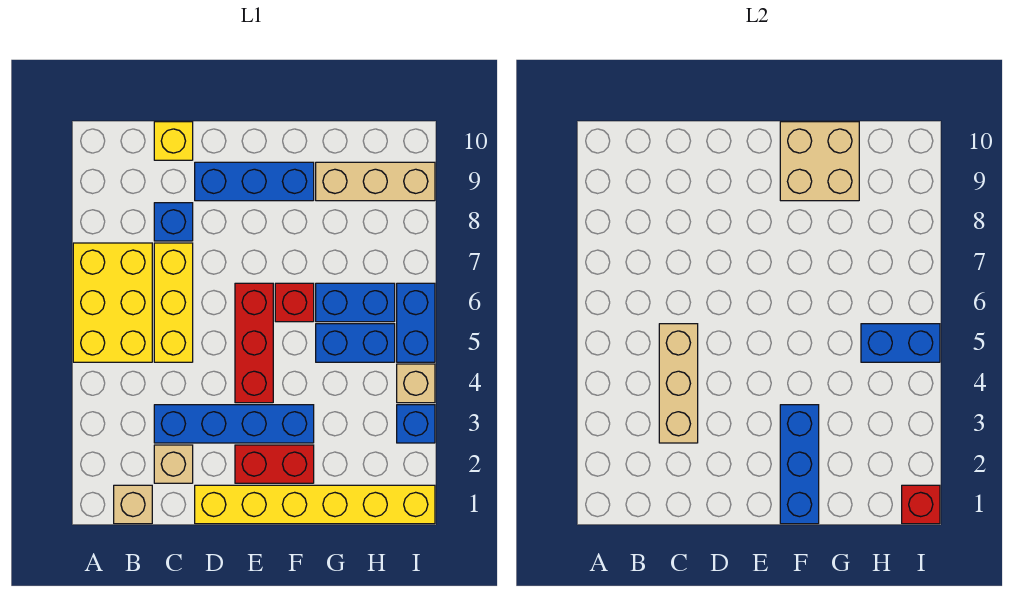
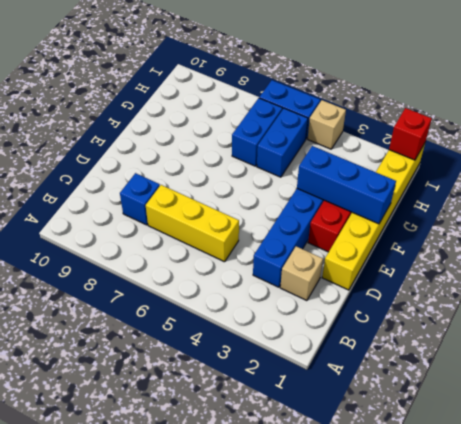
none -> yellow 2x3 brick [73,243,152,362]
none -> tan 1x1 brick [114,485,152,524]
none -> yellow 1x1 brick [154,122,193,160]

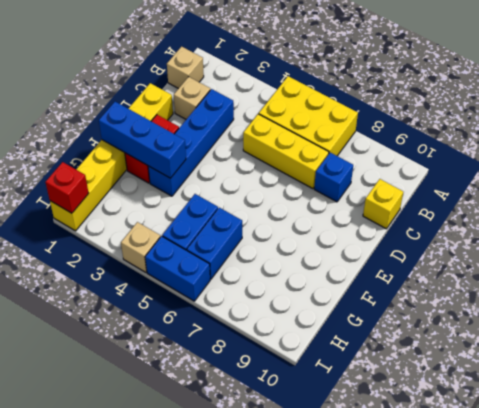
none -> blue 1x3 brick [195,162,314,201]
none -> red 1x3 brick [235,283,273,403]
none -> red 1x1 brick [275,283,314,322]

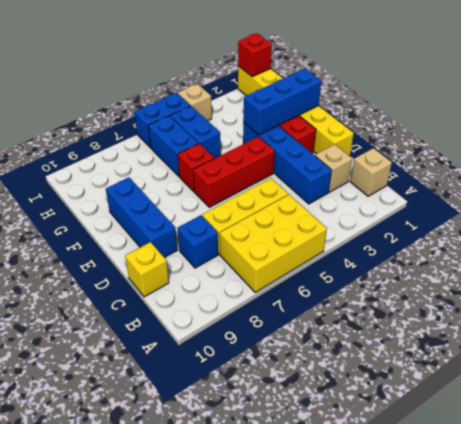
none -> tan 1x3 brick [316,162,435,201]
none -> blue 1x1 brick [397,405,435,443]
none -> tan 1x3 brick [659,324,698,443]

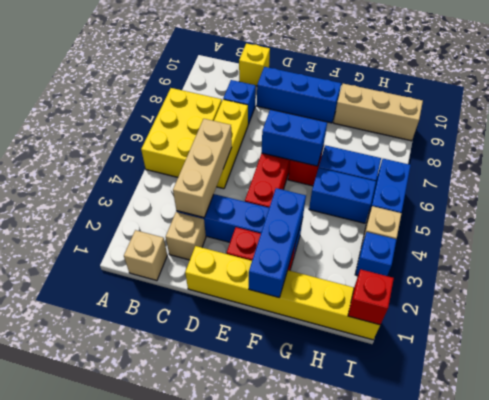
blue 1x2 brick [262,110,327,166] -> blue 1x2 brick moved to [861,324,940,362]
none -> tan 2x2 brick [780,122,859,201]

